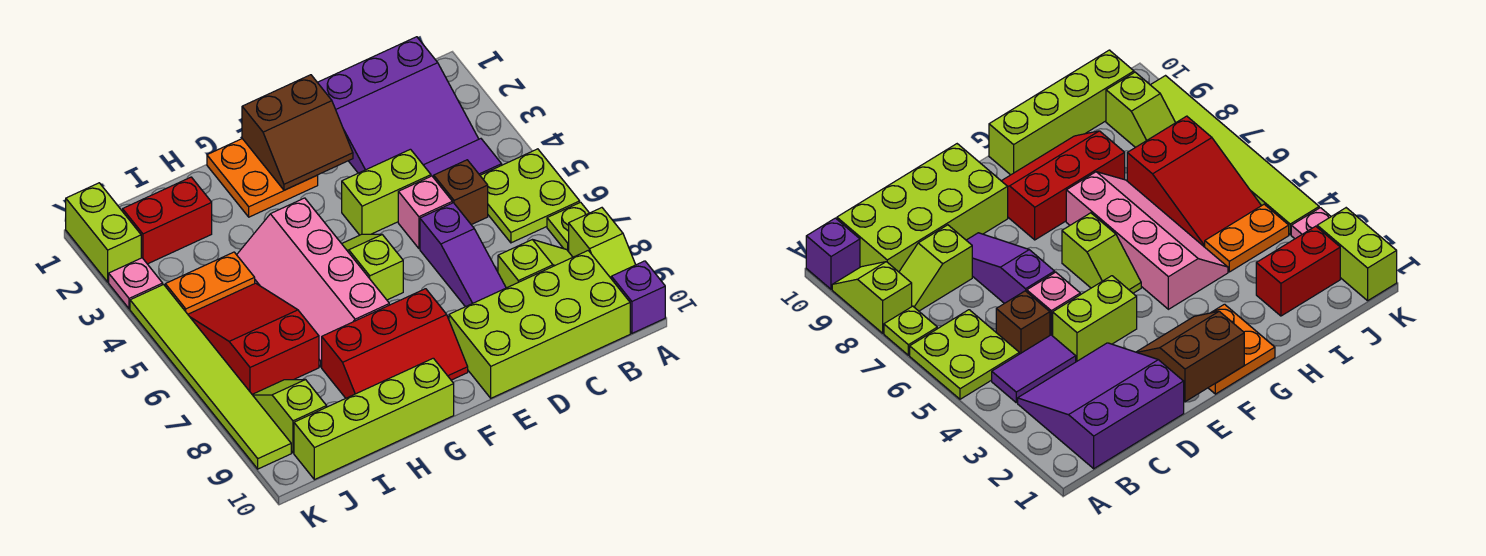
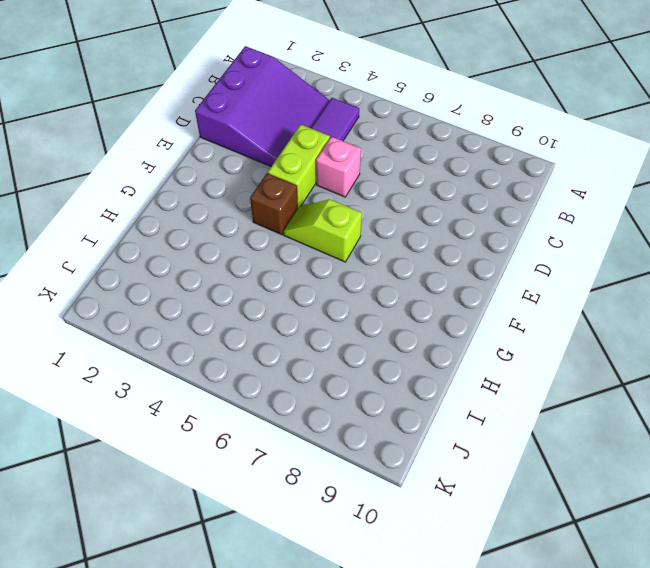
brown 1x1 brick [250,173,298,235] -> brown 1x1 brick moved to [434,160,488,225]
none -> lime 2x2 plate [480,149,580,243]
none -> lime 1x1 plate [547,202,589,252]
none -> lime 1x2 slope [569,208,636,278]

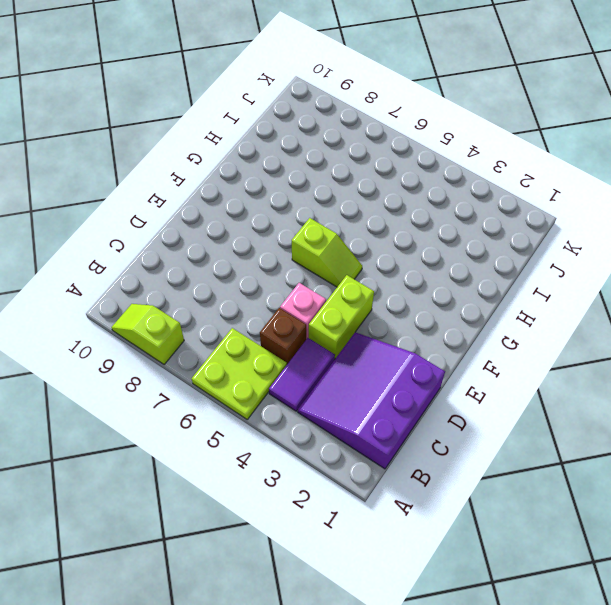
none -> lime 1x1 plate [547,202,589,252]
none -> purple 1x1 brick [611,261,665,333]
none -> lime 1x2 slope [498,240,573,288]

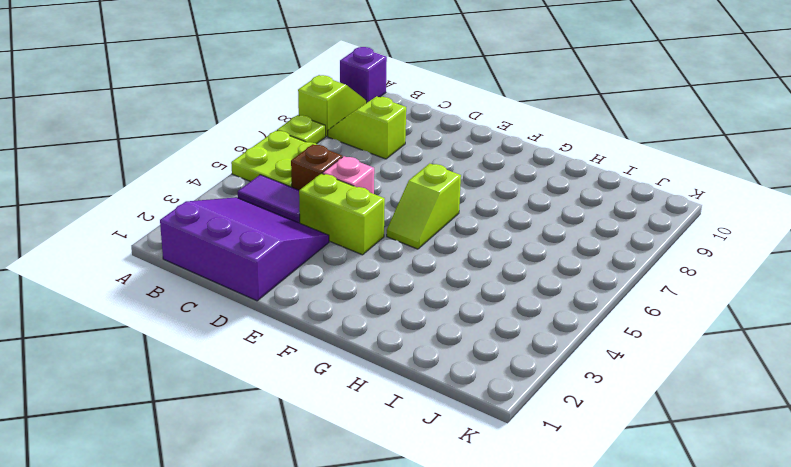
none -> lime 2x4 brick [449,251,630,398]
none -> purple 1x3 slope [420,203,506,307]
none -> orange 2x2 plate [207,139,318,217]

